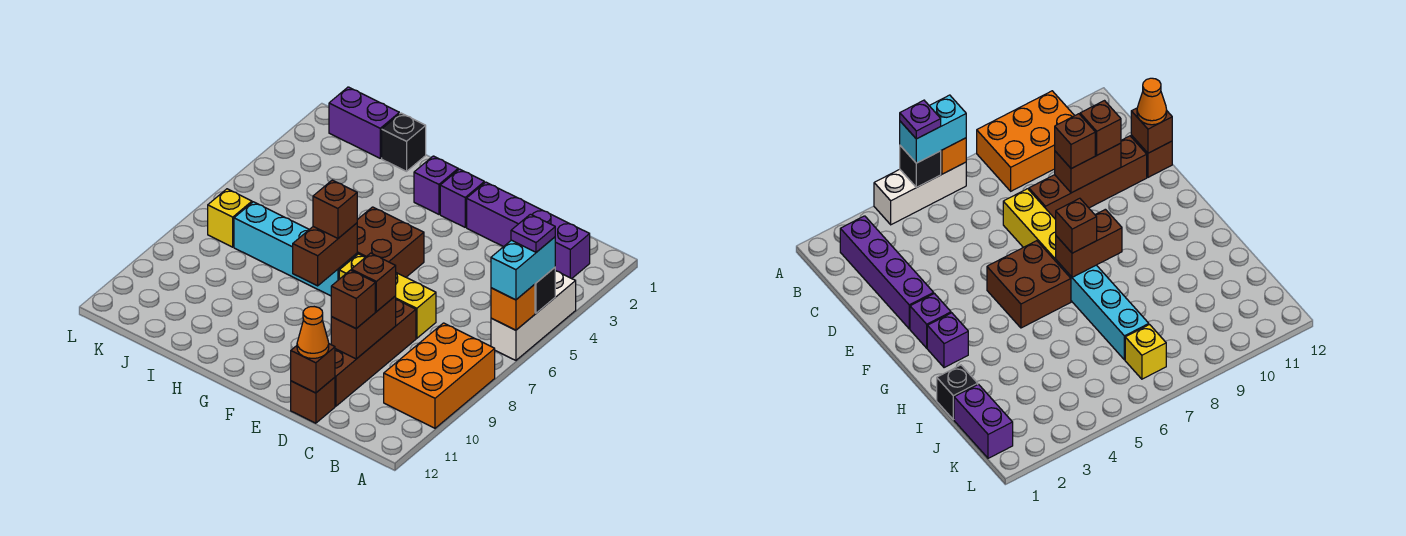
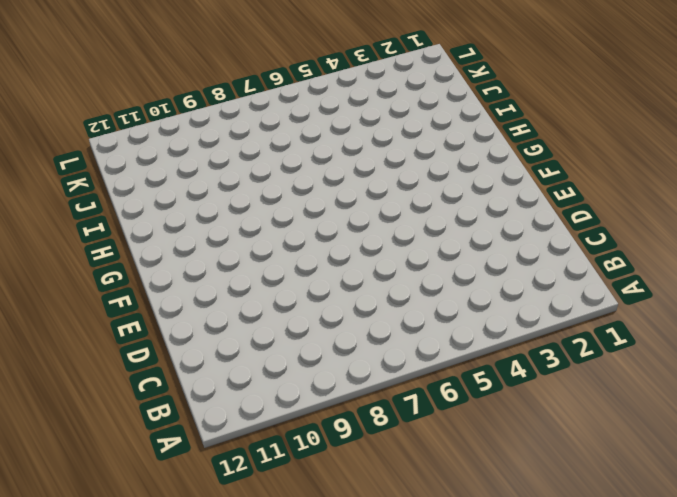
none -> white 1x3 brick [491,271,576,360]
none -> orange 2x3 brick [384,323,495,428]
none -> purple 1x4 brick [467,182,590,279]

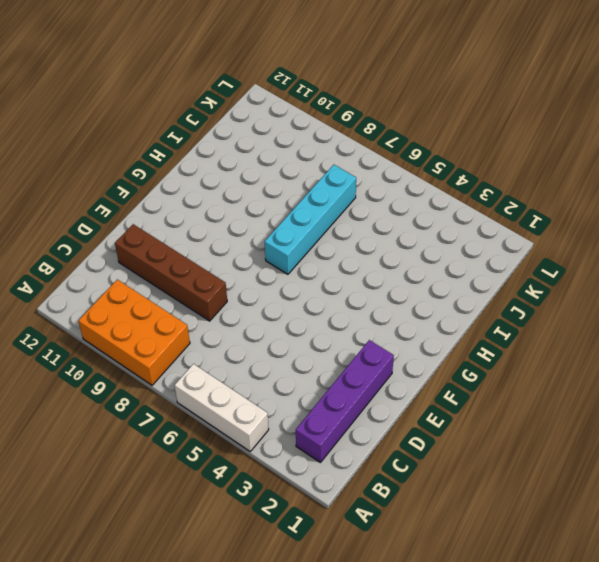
none -> yellow 1x3 brick [339,254,436,338]
none -> brown 1x1 brick [291,377,335,423]
none -> purple 1x1 brick [440,169,484,227]

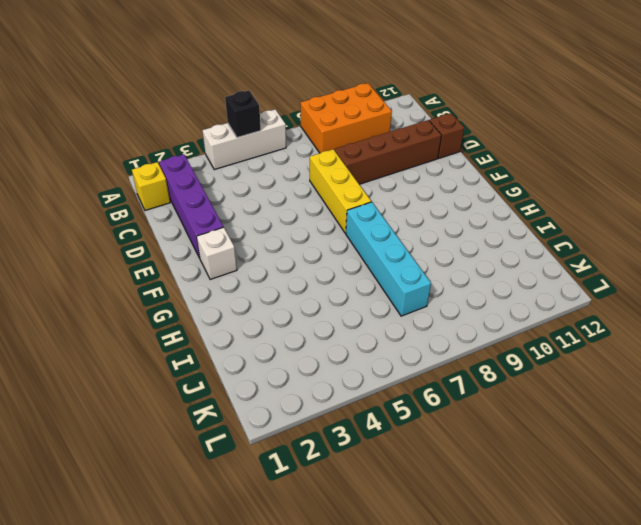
yellow 1x1 brick [132,162,170,211] -> yellow 1x1 brick moved to [208,189,252,247]
white 1x1 brick [197,227,237,280] -> purple 1x1 brick [440,169,484,227]
none -> brown 2x2 brick [357,207,424,277]
none -> purple 1x1 brick [414,156,458,214]
none -> black 1x1 brick [382,113,426,171]

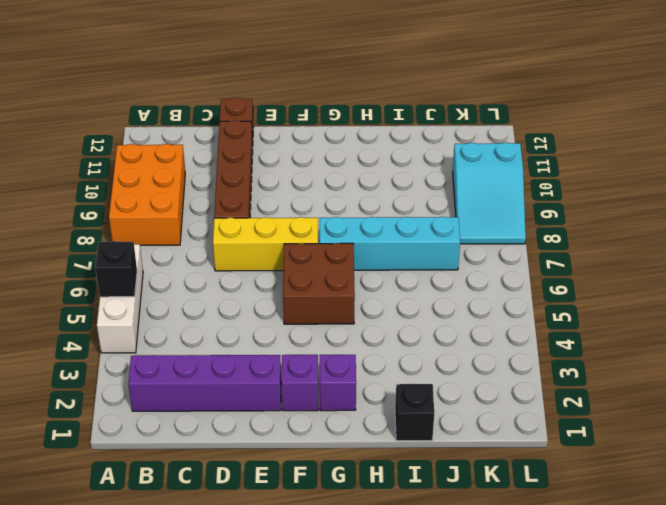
cyan 2x3 slope [453,142,526,244] -> none
none -> purple 1x2 brick [329,87,399,158]
none -> yellow 1x1 brick [208,189,252,247]
none -> orange 1x1 brick [491,284,535,330]

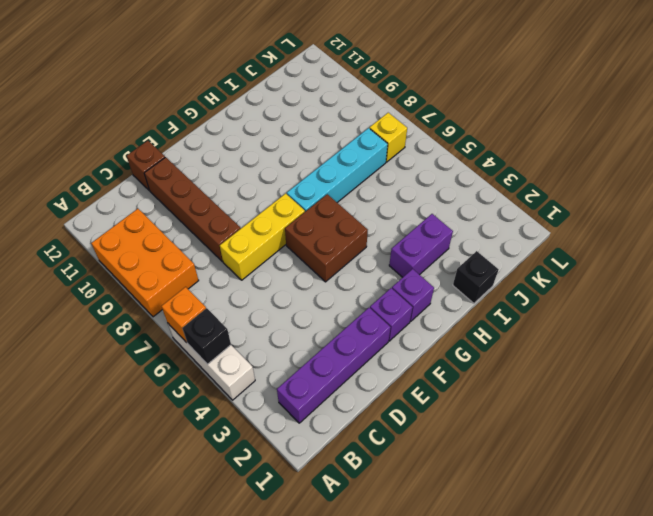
purple 1x2 brick [389,214,453,277] -> purple 1x2 brick moved to [329,87,399,158]
none -> brown 1x2 brick [331,296,396,359]
none -> brown 1x1 brick [291,344,335,393]
none -> brown 1x2 brick [293,223,357,286]

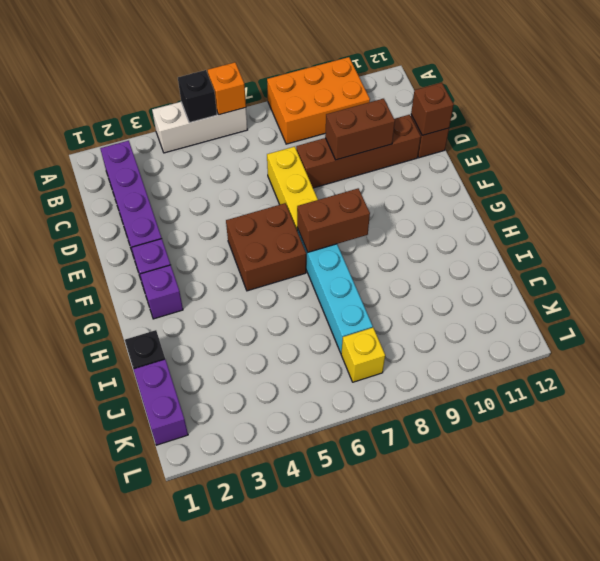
none -> cyan 1x2 brick [491,237,555,300]
none -> brown 1x1 brick [351,253,396,312]
none -> brown 1x1 brick [331,270,375,328]

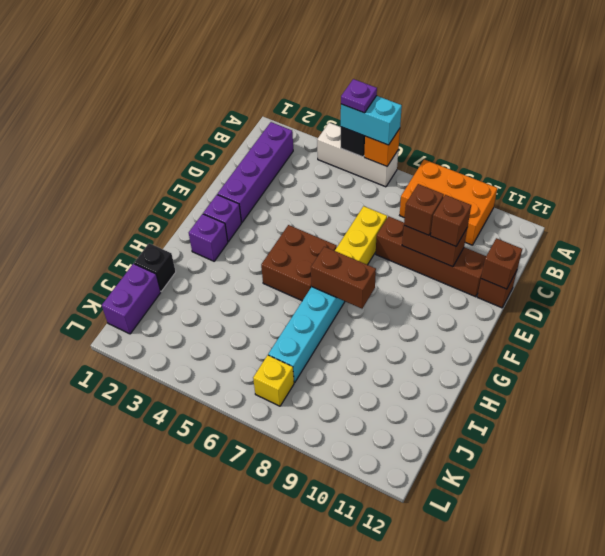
none -> orange 1x1 cone [297,307,329,358]
none -> brown 1x1 brick [313,180,357,238]

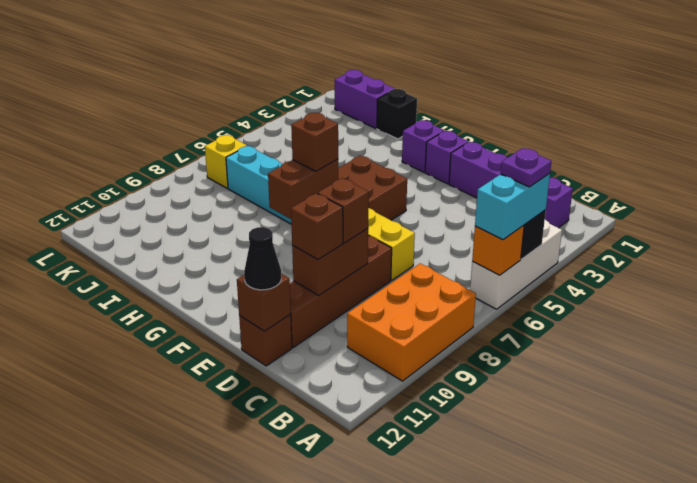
black 1x1 cone [244,227,281,290] -> orange 1x1 cone [297,307,329,358]

